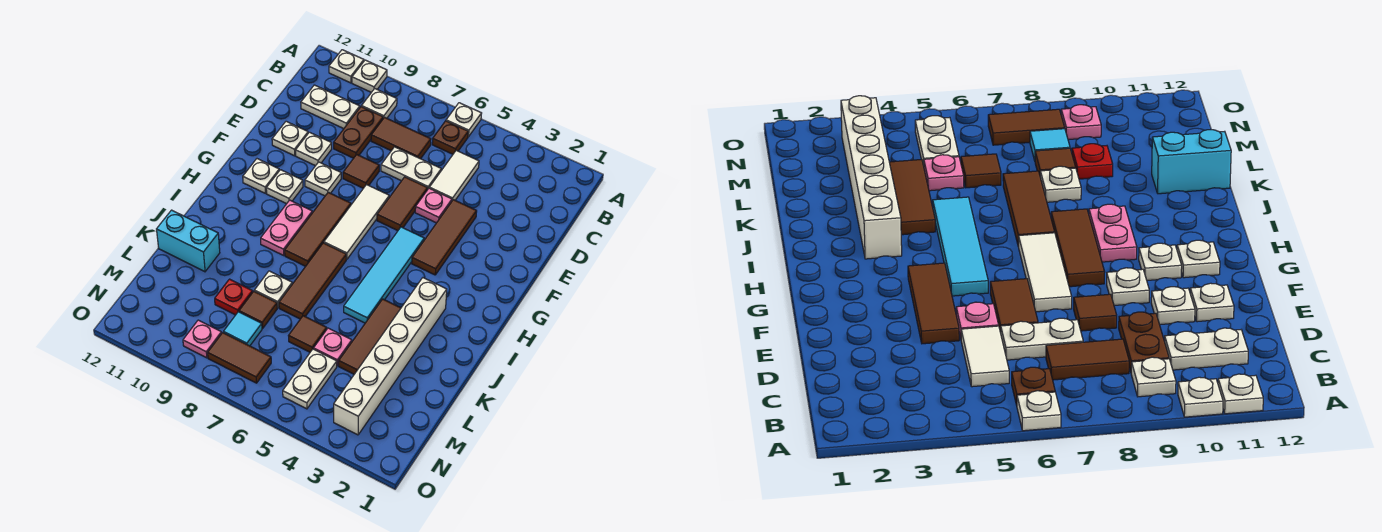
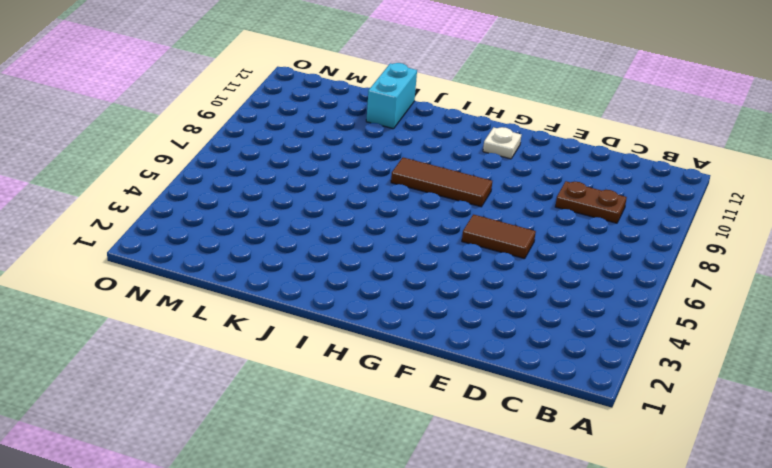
none -> white 1x1 plate [446,103,482,137]
none -> white 1x1 plate [352,60,387,92]
none -> white 1x1 plate [329,50,364,83]
none -> brown 1x1 plate [432,121,468,154]

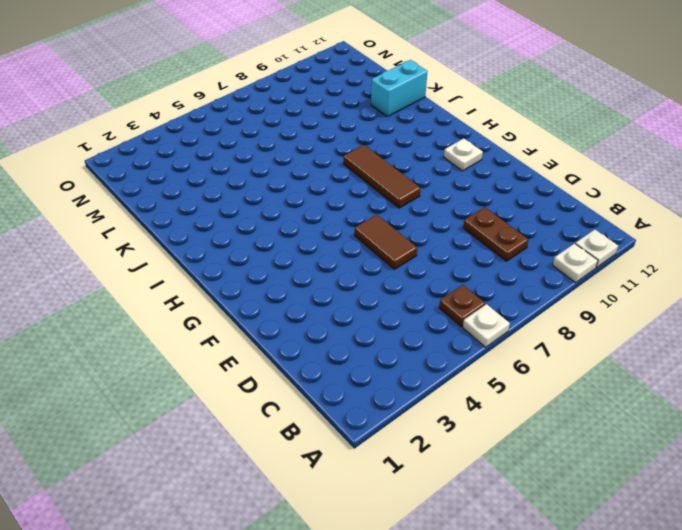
none -> white 1x1 plate [362,89,397,118]
none -> white 1x2 tile [429,150,479,201]
none -> brown 1x2 tile [371,117,431,159]
none -> white 1x2 plate [301,85,360,129]

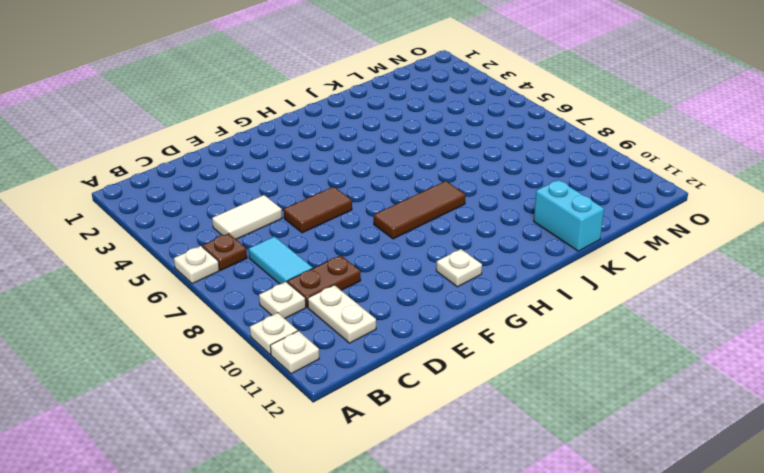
cyan 1x2 tile [249,237,313,284] -> brown 1x2 tile [371,117,431,159]
none -> white 1x2 plate [381,147,441,188]
none -> brown 1x3 tile [412,200,477,275]
none -> pink 1x1 plate [415,188,452,223]
none -> brown 1x1 tile [343,155,379,188]

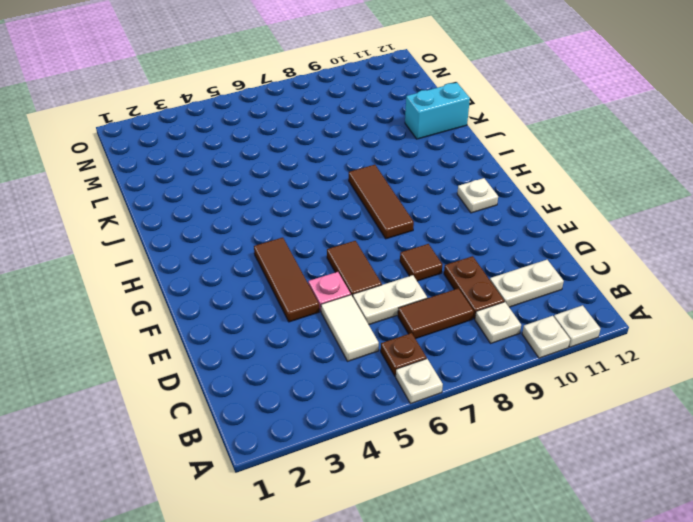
none -> white 1x1 plate [296,132,332,166]
none -> white 1x1 plate [272,121,308,156]
none -> white 1x3 tile [324,185,389,259]
none -> white 1x1 plate [305,162,341,196]

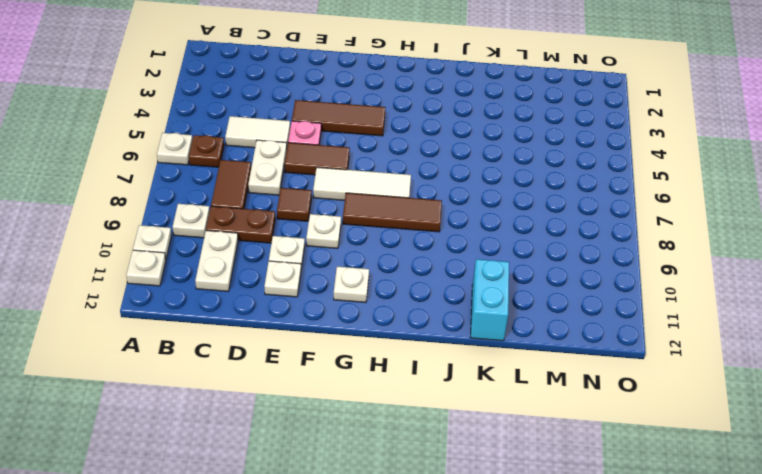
none -> cyan 1x4 tile [344,227,424,323]
none -> white 1x1 plate [266,170,303,204]
none -> pink 1x2 plate [261,200,312,255]
none -> white 1x6 brick [334,278,447,435]

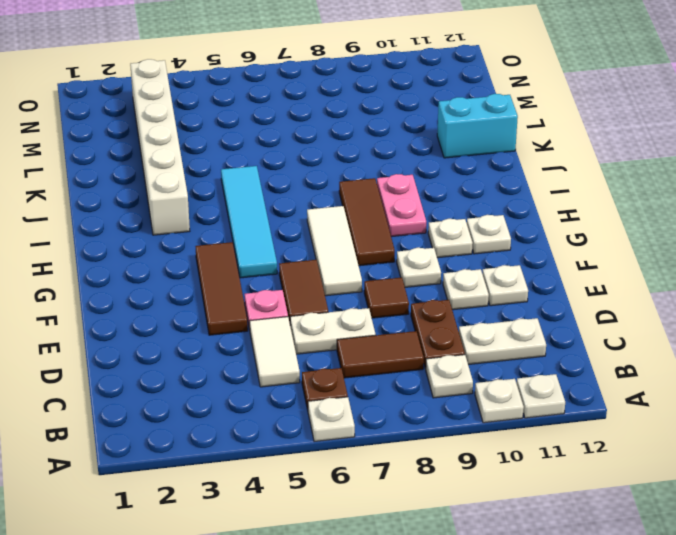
none -> brown 1x3 tile [279,243,346,319]
none -> brown 1x3 tile [339,299,401,374]
none -> white 1x1 plate [254,271,292,308]
none -> pink 1x1 plate [314,328,352,366]

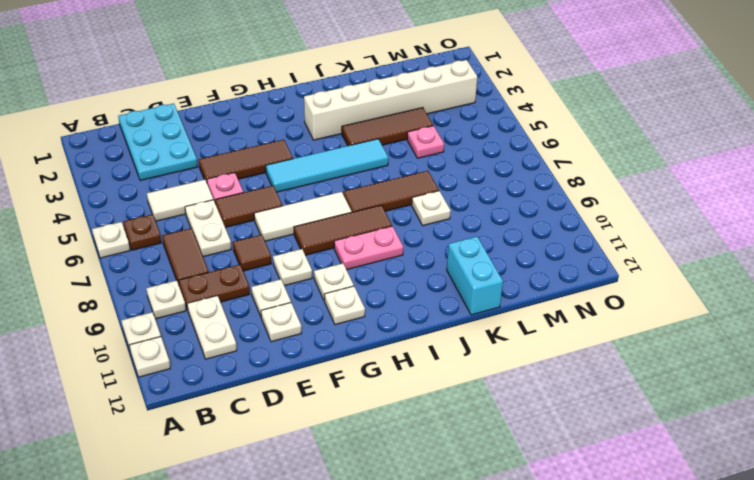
cyan 2x3 plate [118,103,198,181] -> none
none -> brown 1x1 tile [289,316,327,352]
none -> brown 1x1 tile [239,291,277,328]
none -> red 1x1 plate [215,279,253,315]
none -> white 1x2 plate [283,349,337,409]

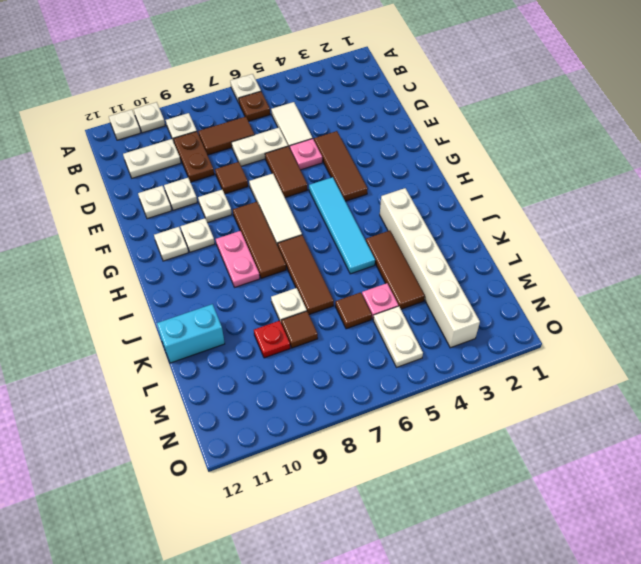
none -> cyan 1x1 tile [223,312,262,346]
none -> brown 1x2 tile [208,333,271,383]
none -> pink 1x1 plate [183,320,222,358]

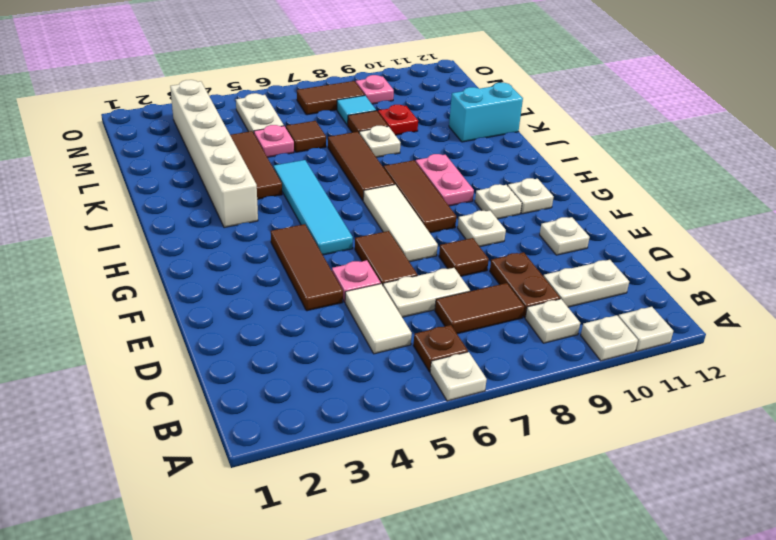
none -> white 1x1 plate [296,132,332,166]

